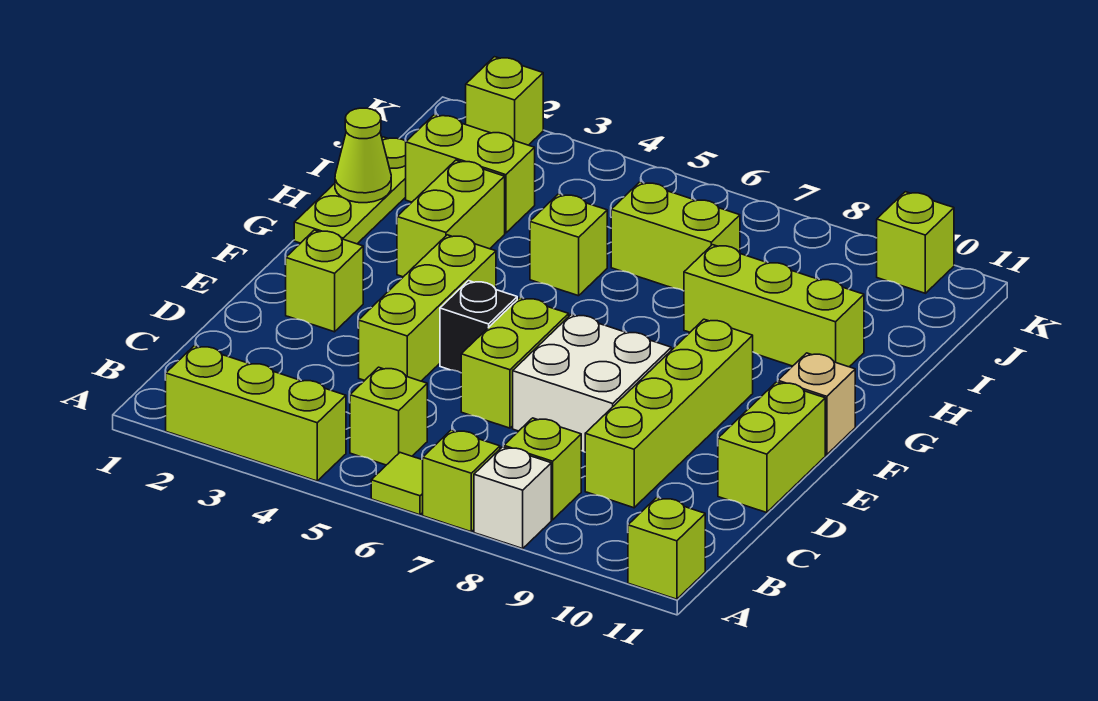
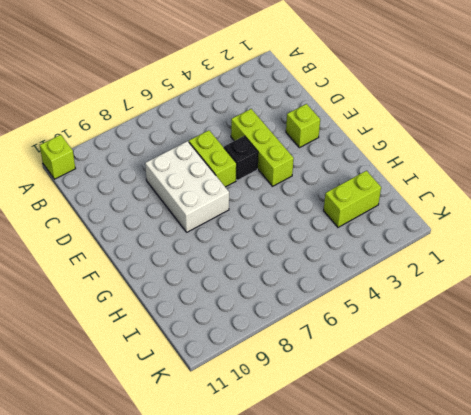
white 2x3 brick [145,141,229,232] -> white 2x2 brick [513,314,671,452]
none -> lime 1x3 brick [166,346,346,481]
none -> lime 1x1 tile [371,453,423,515]
none -> lime 1x1 brick [423,430,500,532]

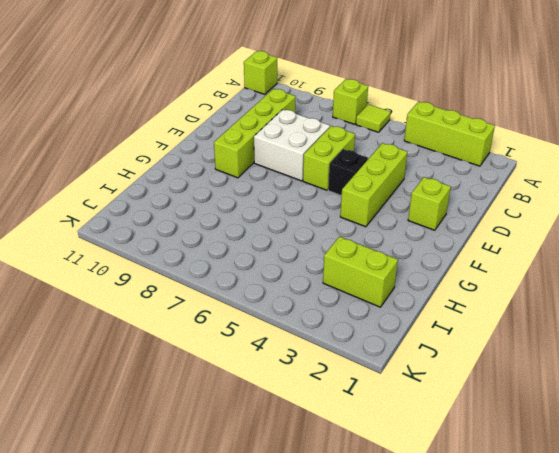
none -> white 1x1 brick [474,447,551,549]
none -> lime 1x1 brick [350,367,427,465]
none -> lime 1x1 brick [504,418,581,520]

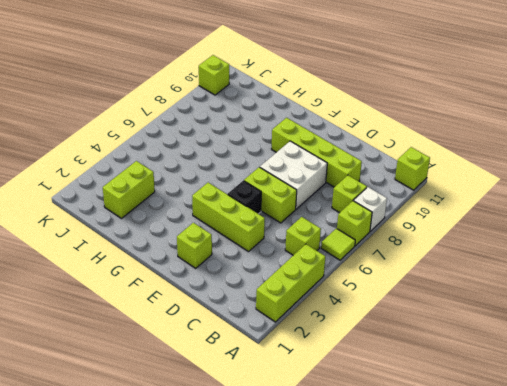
none -> lime 1x2 brick [718,382,825,513]
none -> tan 1x1 brick [778,353,855,455]
none -> lime 1x3 plate [294,137,406,244]

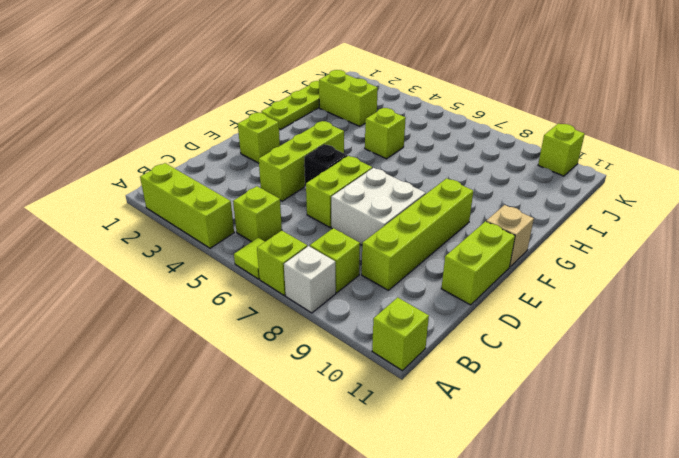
none -> lime 1x2 brick [397,160,505,277]
none -> lime 1x3 brick [684,245,864,367]
none -> lime 1x2 brick [611,182,740,291]

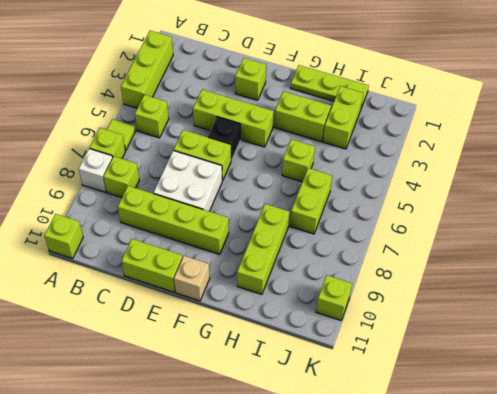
none -> lime 1x1 brick [466,57,543,145]
none -> lime 1x1 cone [335,108,391,203]

